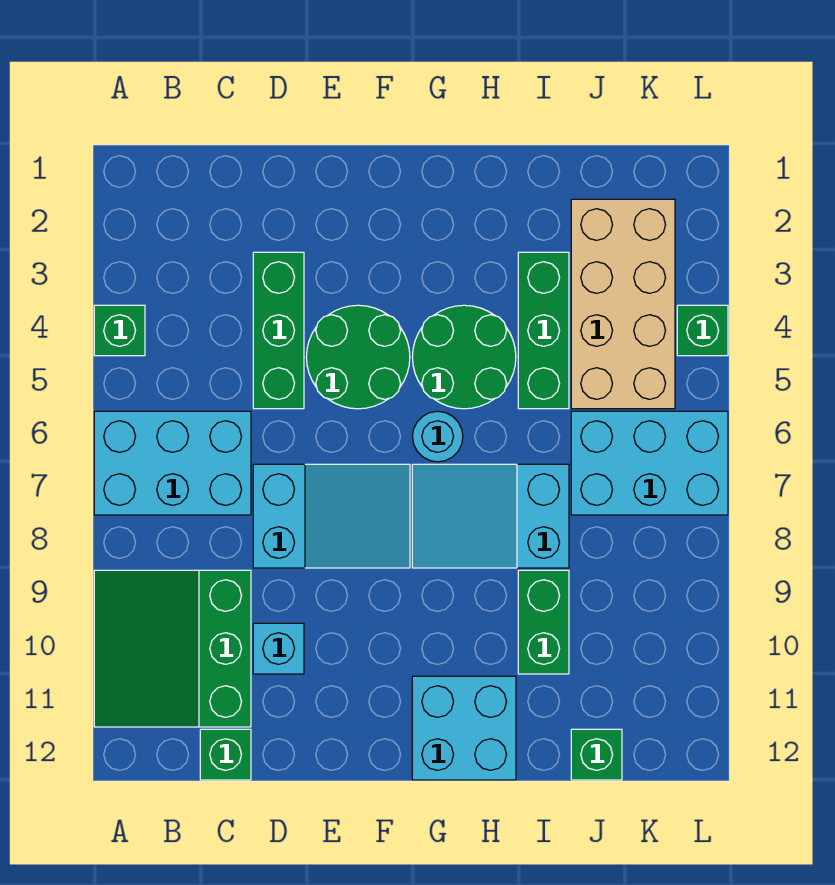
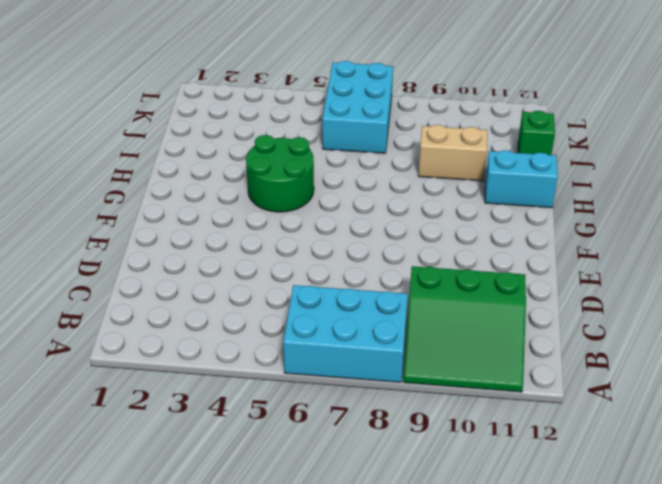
cyan 2x3 brick [283,285,408,382] -> cyan 2x3 brick turned to [94,411,251,515]
cyan 1x2 brick [485,150,558,208] -> cyan 2x2 brick [412,676,516,780]
tan 1x2 brick [418,125,487,181] -> green 1x2 brick [518,570,569,674]
none -> green 1x1 brick [94,305,145,356]
none -> green 1x1 brick [200,729,251,780]
none -> green 1x3 brick [253,252,304,409]

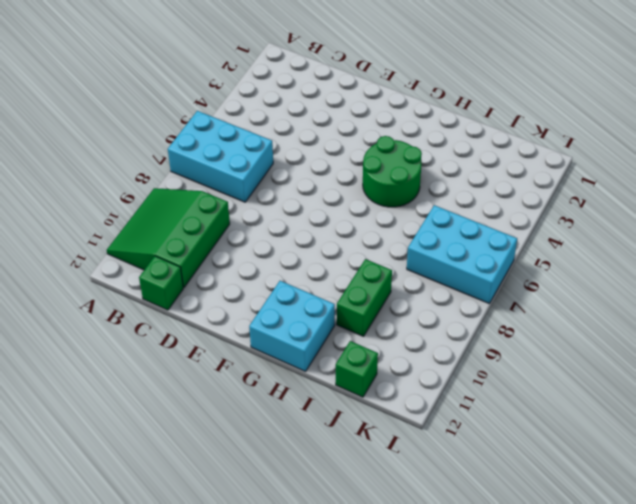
none -> green 1x1 brick [94,305,145,356]
none -> green 1x3 brick [253,252,304,409]
none -> cyan 2x3 slope [253,464,410,568]

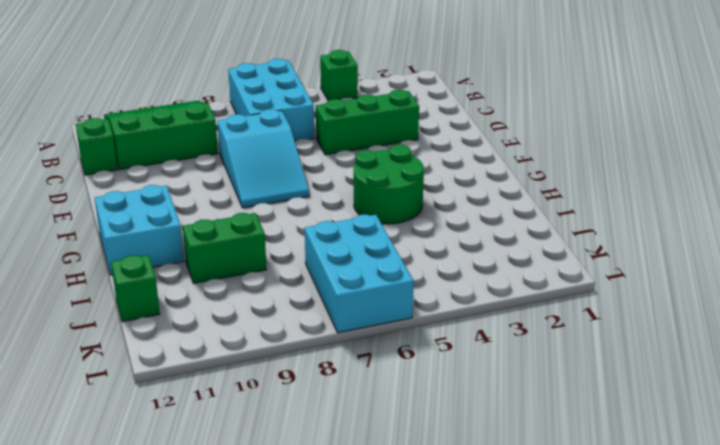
none -> cyan 1x1 brick [253,623,304,674]
none -> green 2x2 round brick [306,305,410,409]
none -> cyan 1x1 round brick [412,411,463,462]

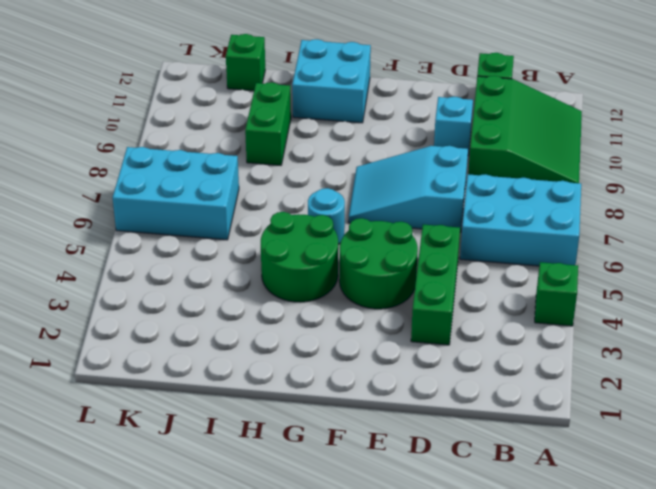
none -> cyan 2x3 slope [412,464,569,568]
none -> green 1x3 brick [518,252,569,409]
none -> tan 2x4 brick [571,199,675,409]

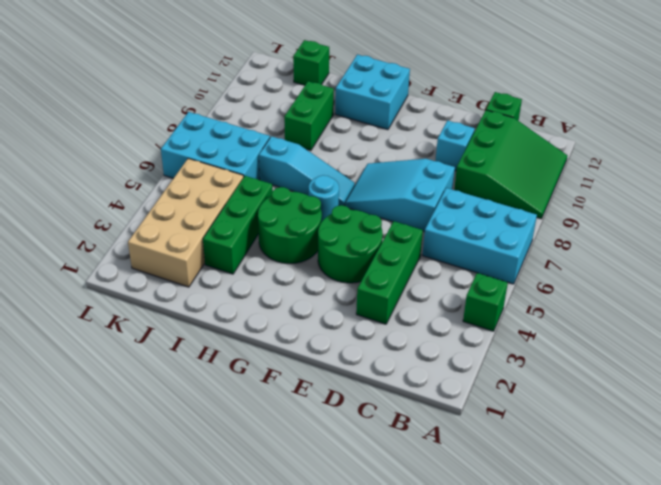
cyan 1x3 slope [259,136,355,206] -> cyan 2x3 slope [412,464,569,568]
none -> green 1x1 brick [677,305,728,356]

